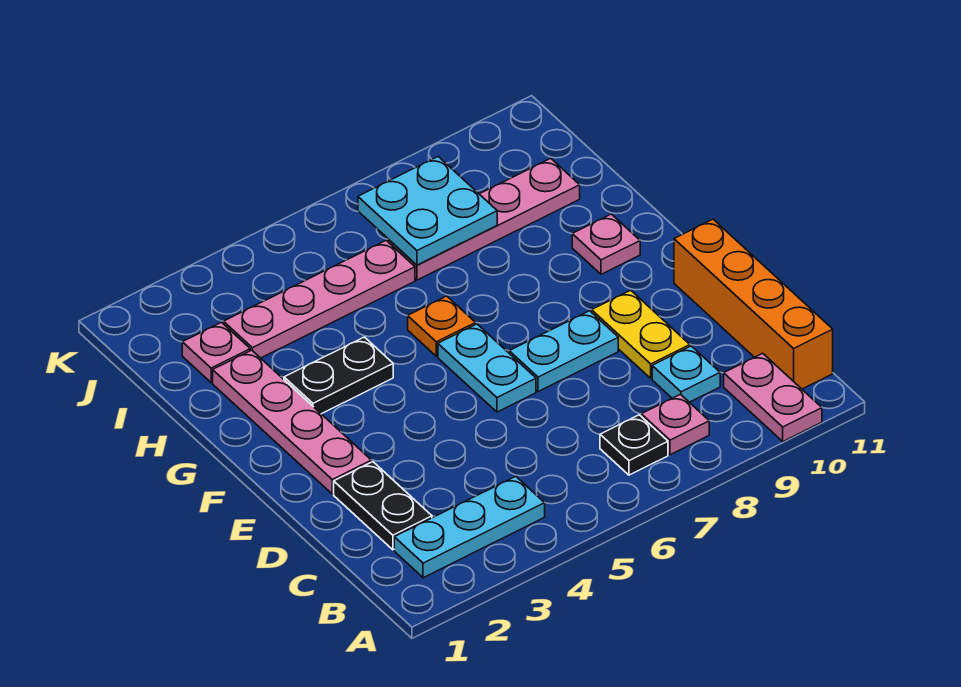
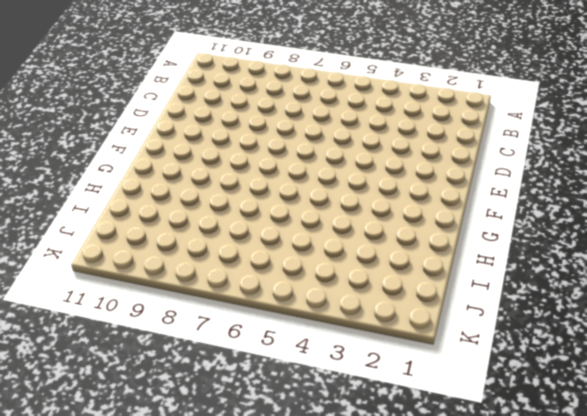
none -> pink 1x2 plate [724,353,822,441]
none -> cyan 1x3 plate [394,476,545,578]
none -> black 1x1 plate [600,415,668,475]

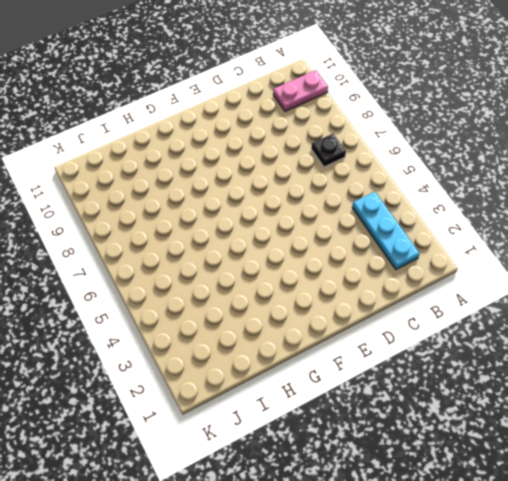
none -> pink 1x1 plate [641,394,709,455]
none -> orange 1x4 brick [674,219,833,389]
none -> black 1x2 plate [334,462,432,550]

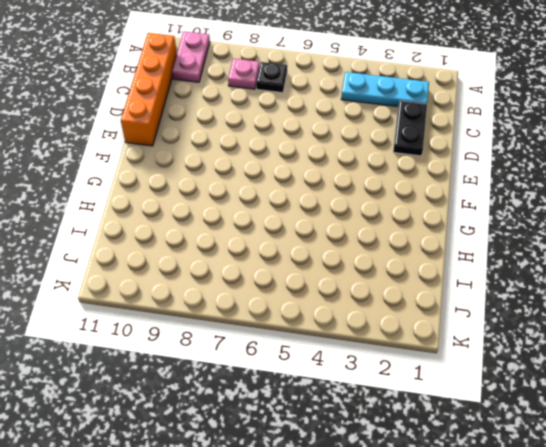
none -> cyan 1x1 plate [652,346,720,402]
none -> yellow 1x2 plate [592,290,690,378]
none -> pink 1x4 plate [213,350,371,494]

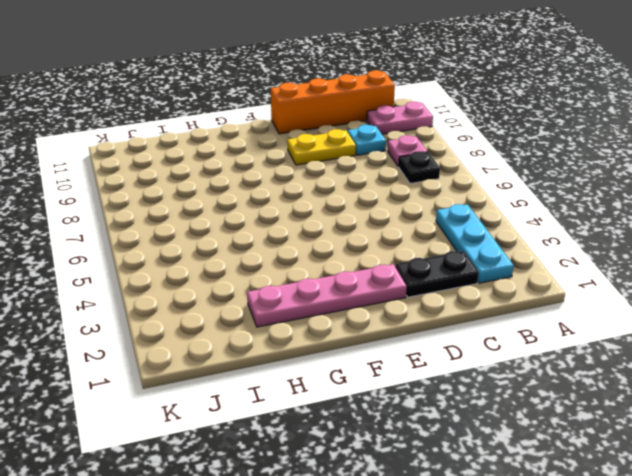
none -> cyan 1x2 plate [438,324,536,412]
none -> cyan 1x2 plate [509,311,618,392]
none -> black 1x2 plate [284,337,393,414]

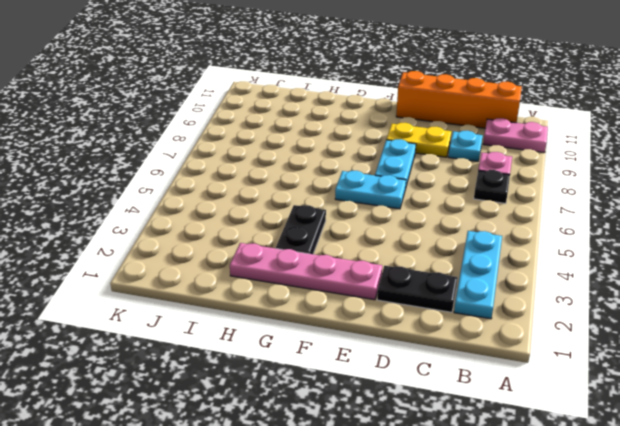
none -> orange 1x1 plate [408,296,476,356]
none -> pink 1x1 plate [572,214,640,274]
none -> pink 1x1 plate [182,322,250,383]

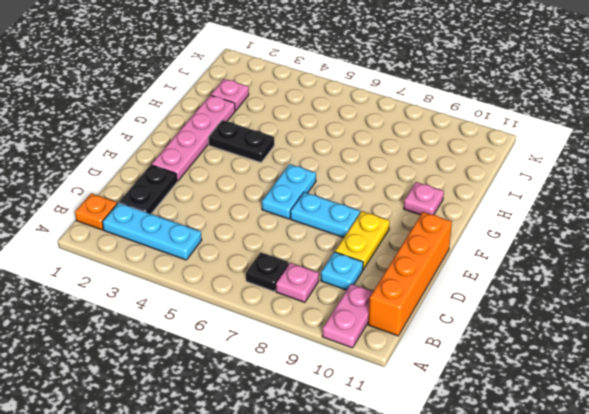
orange 1x1 plate [75,193,117,230] -> orange 1x1 plate moved to [408,296,476,356]
none -> pink 1x4 plate [224,241,415,358]
none -> pink 1x4 plate [388,158,580,280]
none -> cyan 2x2 plate [358,157,497,265]

